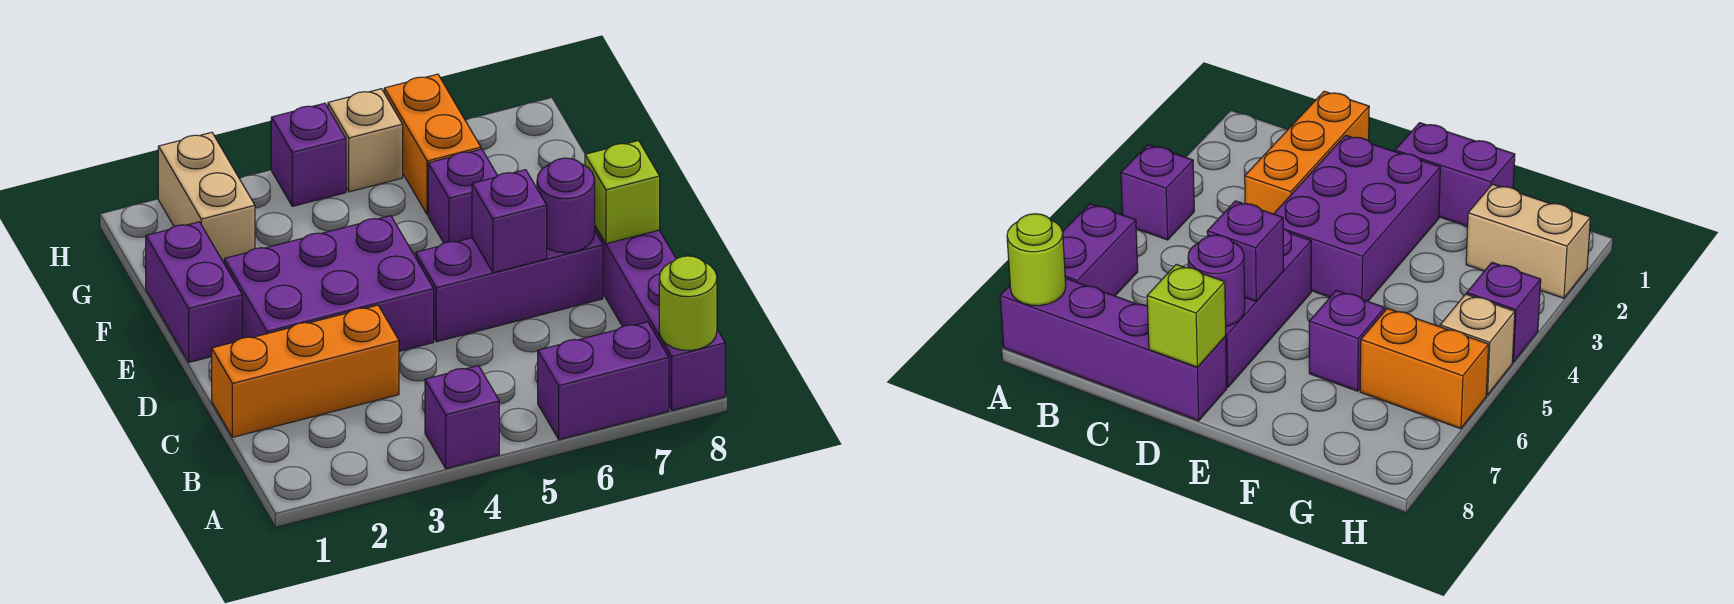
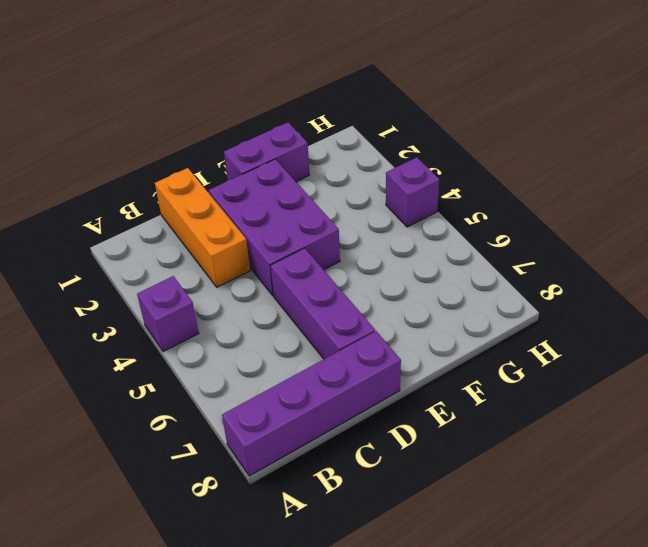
none -> purple 1x2 brick [538,322,669,440]
none -> purple 1x1 brick [428,149,497,243]
none -> tan 1x2 brick [158,132,255,263]

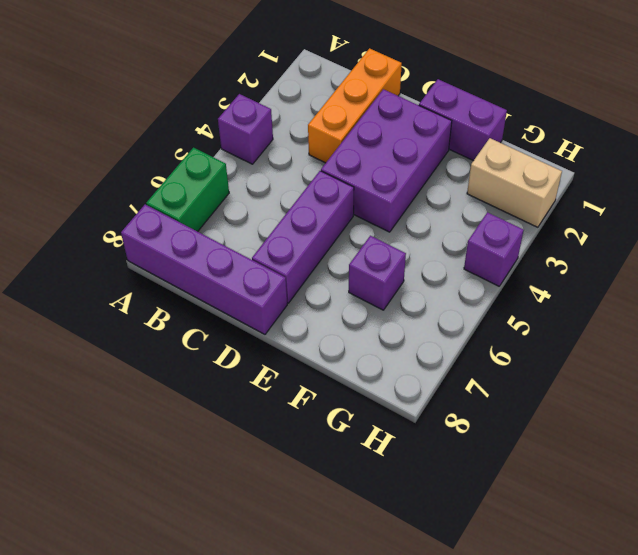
green 1x2 brick [146,148,229,232] -> purple 1x2 brick [538,322,669,440]
none -> orange 1x2 brick [384,74,481,215]
none -> tan 1x1 brick [328,89,403,192]
none -> lime 1x1 round brick [659,256,717,351]

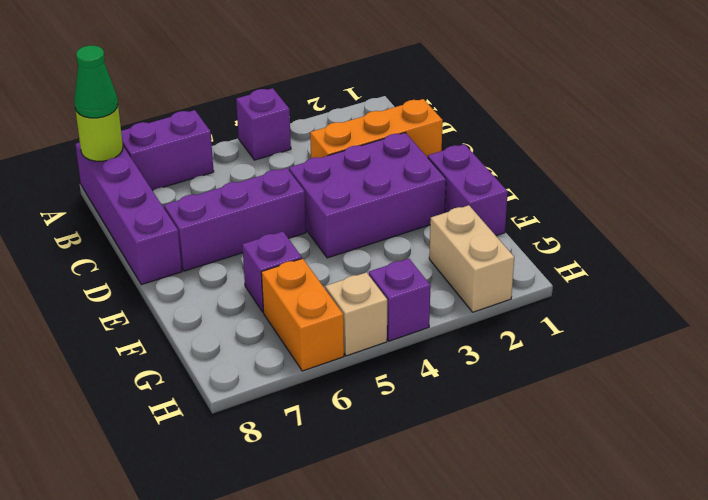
green 1x1 cone [74,45,118,118] -> none
none -> purple 1x1 brick [472,170,547,273]
none -> purple 1x1 round brick [537,158,595,253]
none -> lime 1x1 brick [585,141,660,244]

